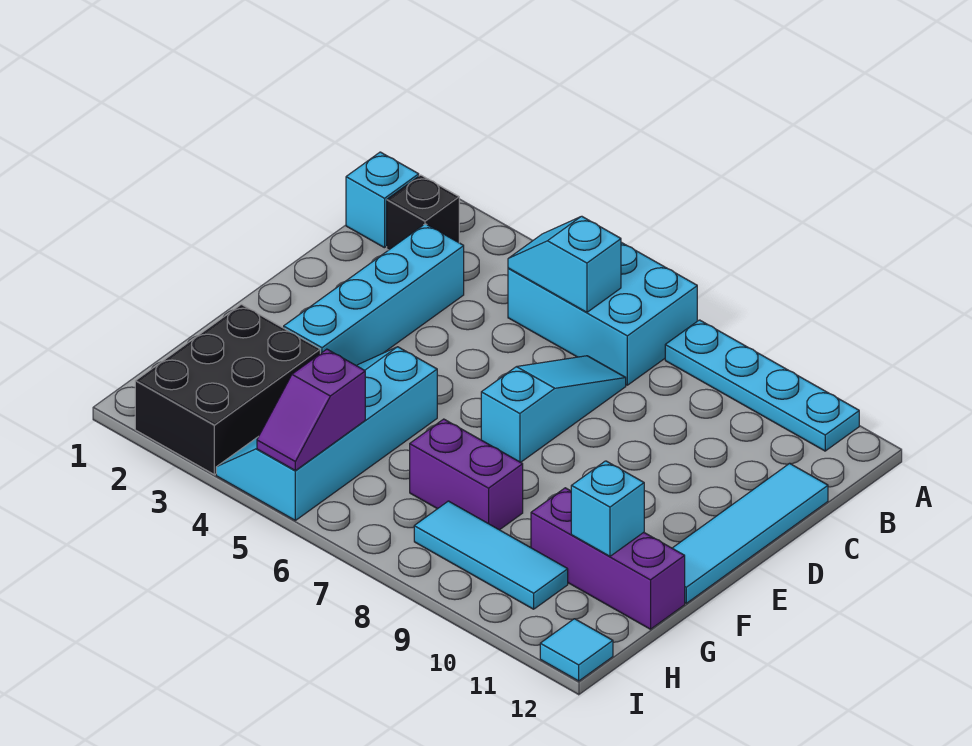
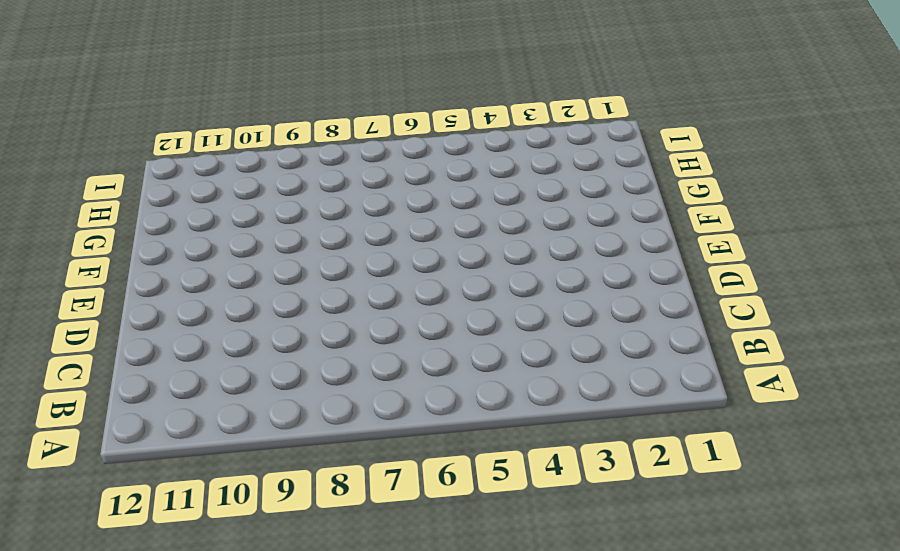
none -> cyan 2x3 brick [508,242,697,385]
none -> cyan 1x4 plate [665,320,859,451]
none -> cyan 1x1 brick [346,152,419,248]

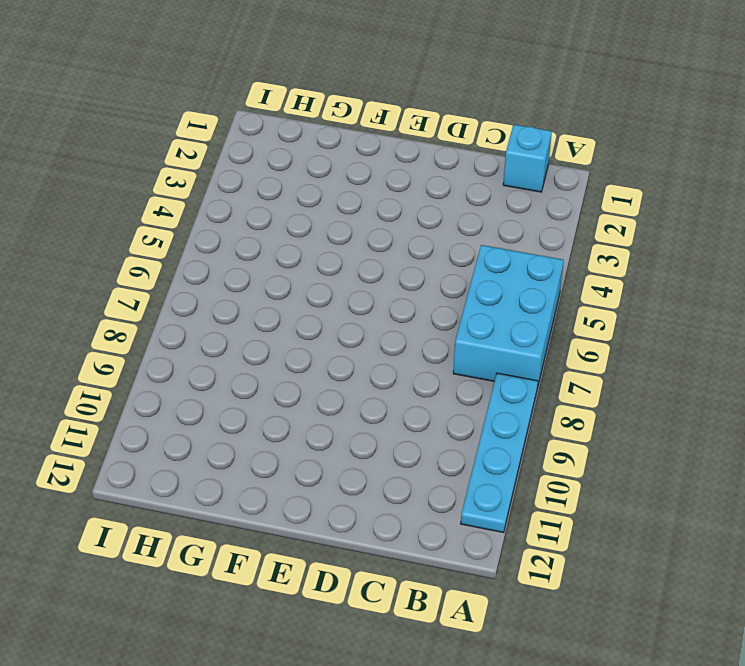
none -> black 1x1 brick [387,175,459,250]
none -> cyan 1x4 brick [284,224,464,366]
none -> cyan 1x3 slope [481,356,626,462]

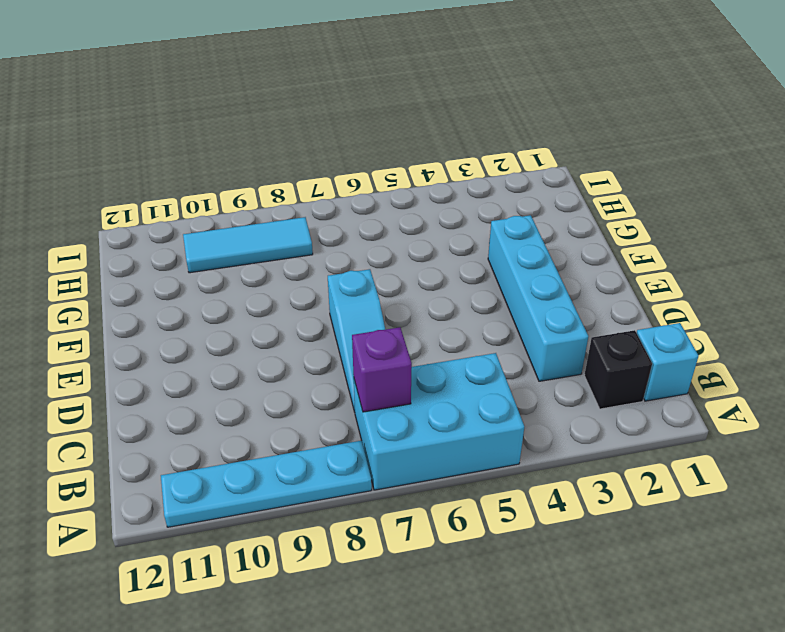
purple 1x1 brick [352,327,412,412] -> none
none -> cyan 1x4 tile [672,463,828,603]
none -> cyan 2x4 slope [216,347,437,520]
none -> black 2x3 brick [135,304,320,475]

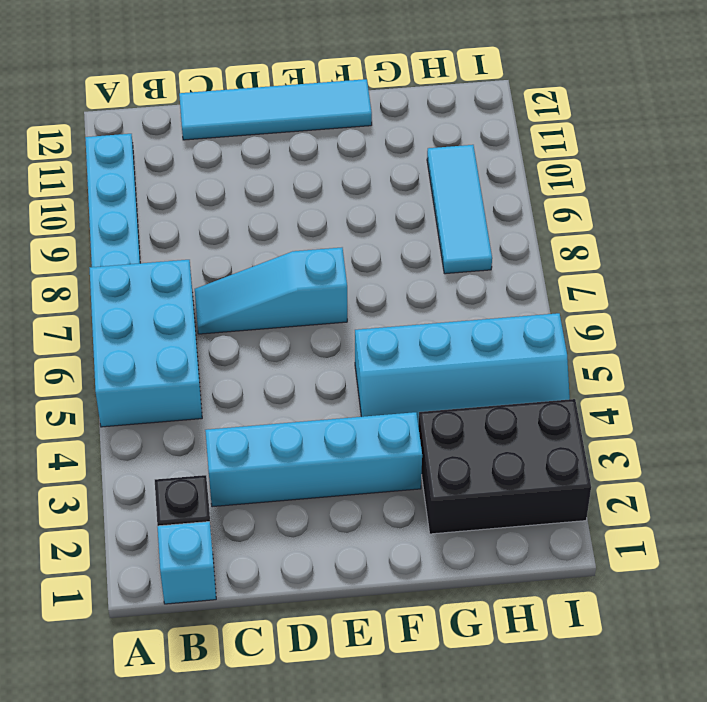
none -> purple 1x2 brick [410,419,523,530]
none -> purple 1x3 brick [531,488,685,629]
none -> cyan 1x1 tile [540,619,613,681]

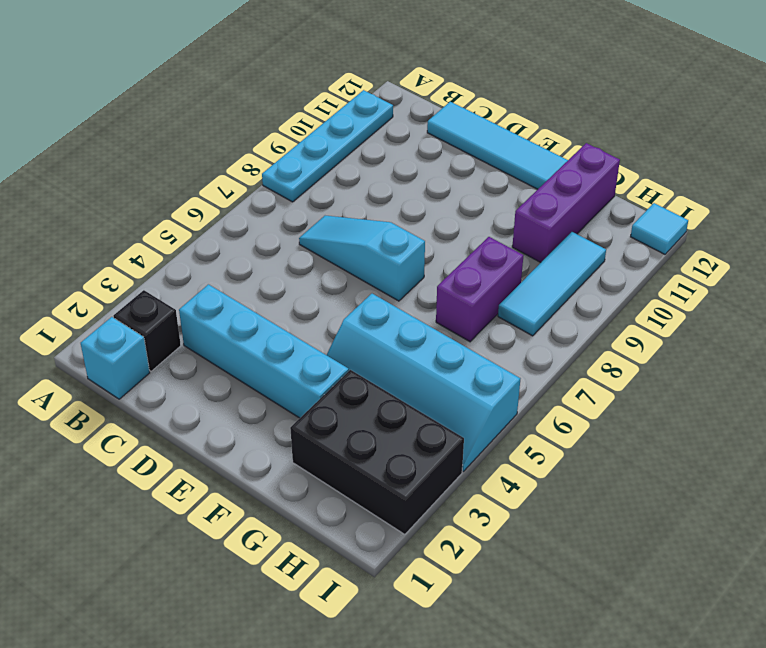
none -> cyan 2x3 brick [508,242,697,385]
none -> cyan 1x2 slope [508,216,621,312]
none -> cyan 1x1 brick [571,461,644,556]

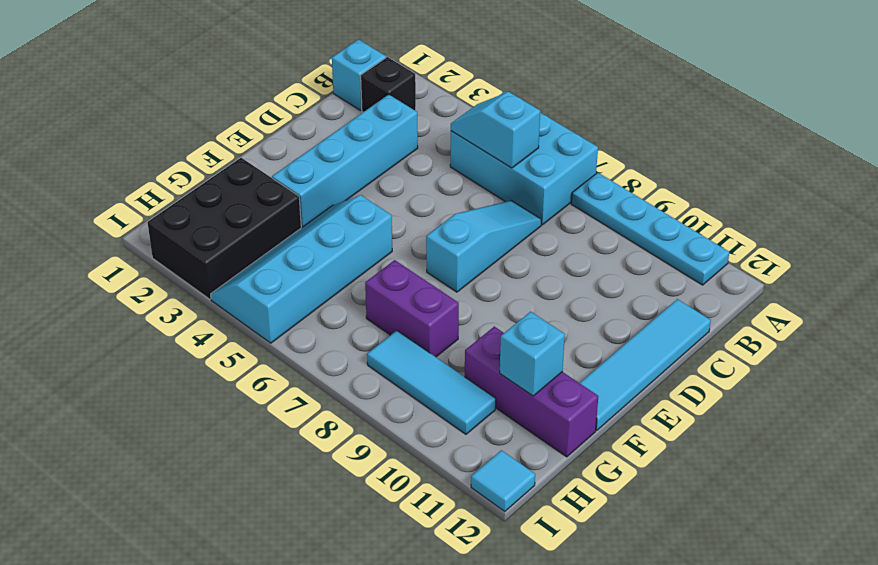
none -> purple 1x2 slope [257,349,365,471]

